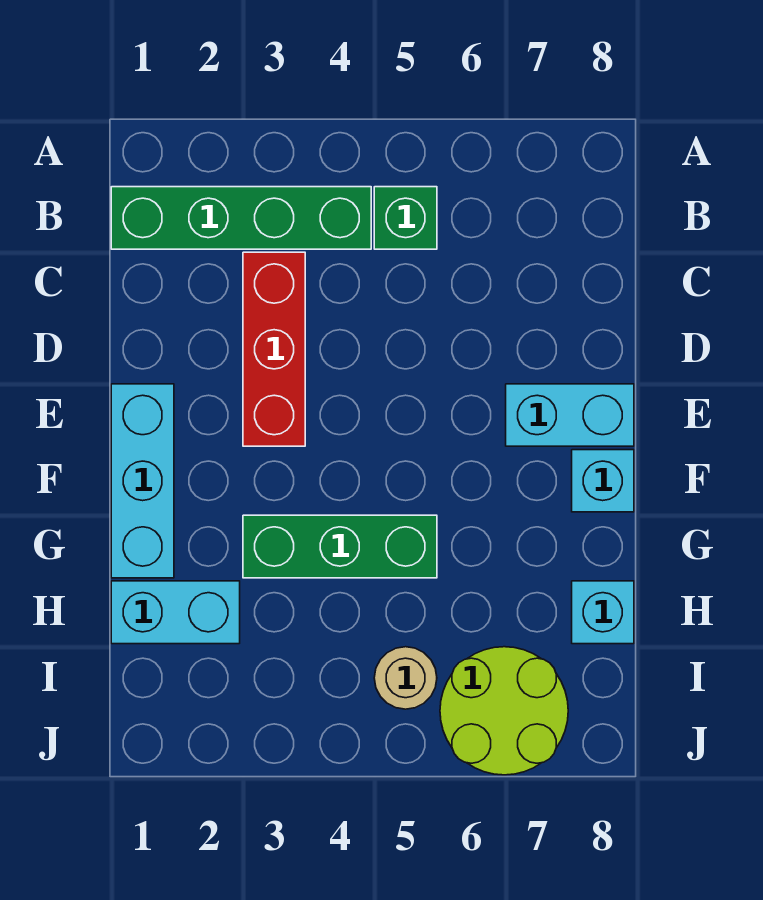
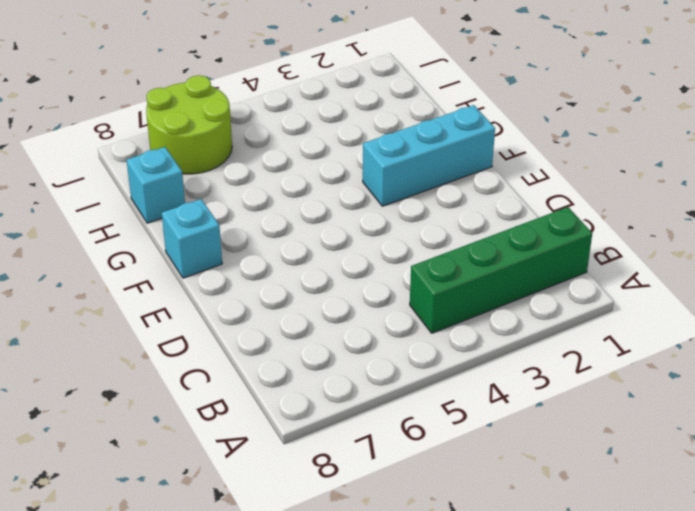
cyan 1x3 brick [363,105,495,206] -> cyan 1x3 brick turned to [111,384,174,578]
none -> green 1x1 brick [374,187,437,249]
none -> red 1x3 brick [243,252,305,446]

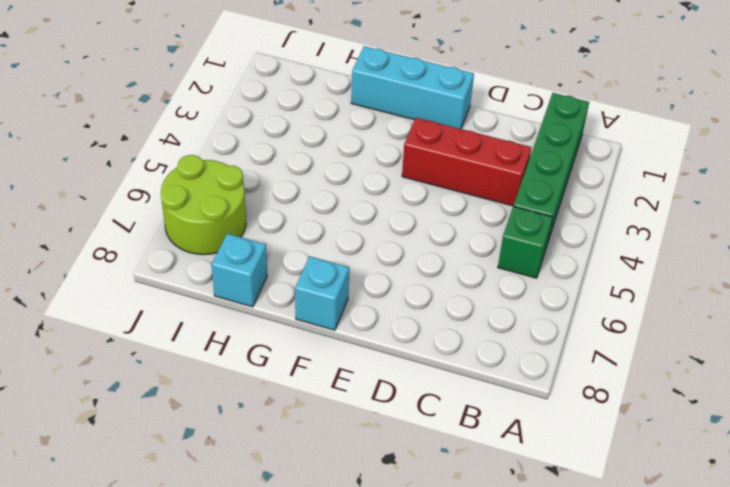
none -> cyan 1x2 brick [506,384,634,446]
none -> green 1x3 brick [243,515,437,578]

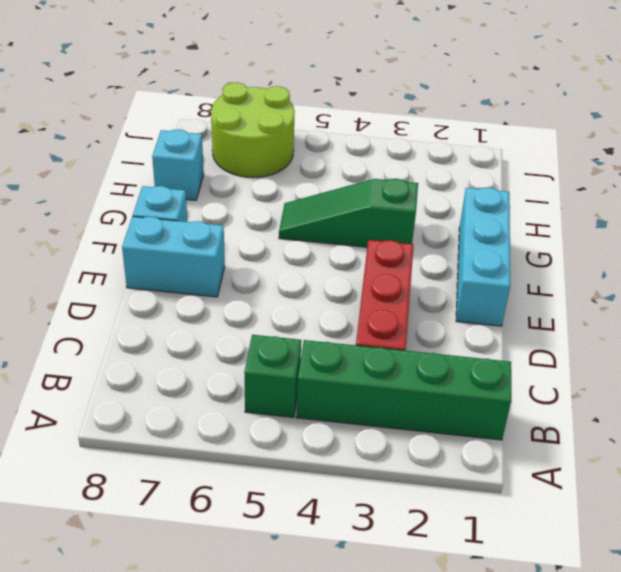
green 1x3 slope [279,179,418,247] -> green 1x3 brick [243,515,437,578]
none -> cyan 1x2 brick [111,581,240,644]
none -> tan 1x1 round brick [374,647,437,709]

